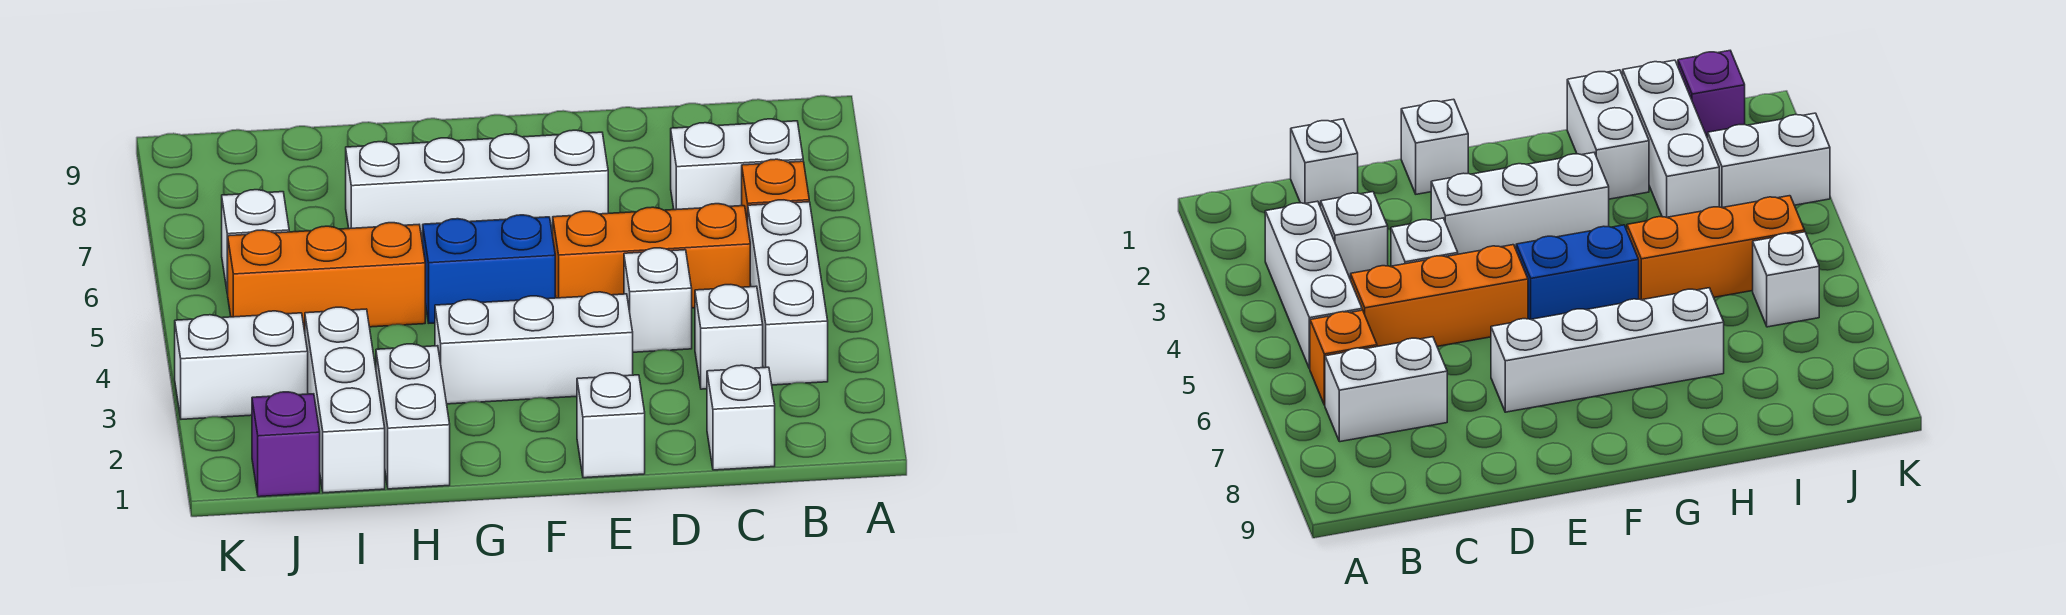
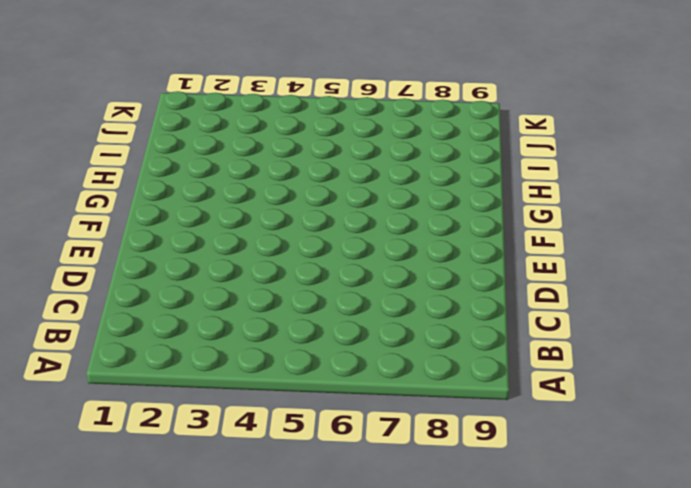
none -> white 1x3 brick [748,200,828,385]
none -> orange 1x1 brick [742,159,809,224]
none -> white 1x2 brick [671,119,803,210]

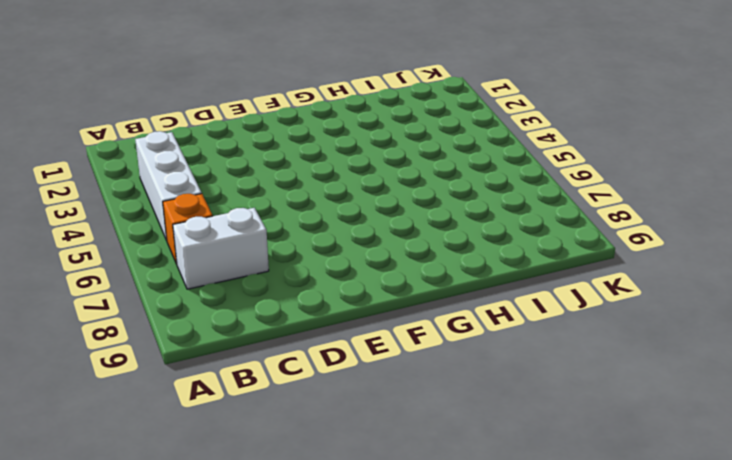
none -> white 1x1 brick [707,365,775,470]
none -> white 1x1 brick [695,285,763,389]
none -> orange 1x3 brick [552,204,750,308]

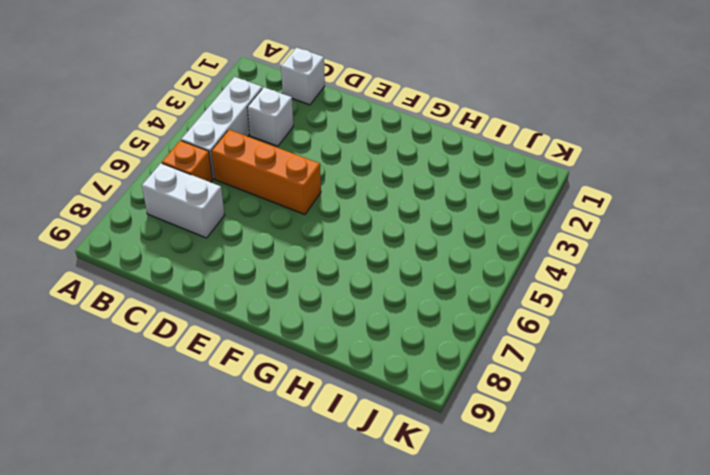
none -> white 1x1 brick [624,248,692,352]
none -> white 1x1 brick [577,373,645,478]
none -> white 1x3 brick [435,292,633,404]

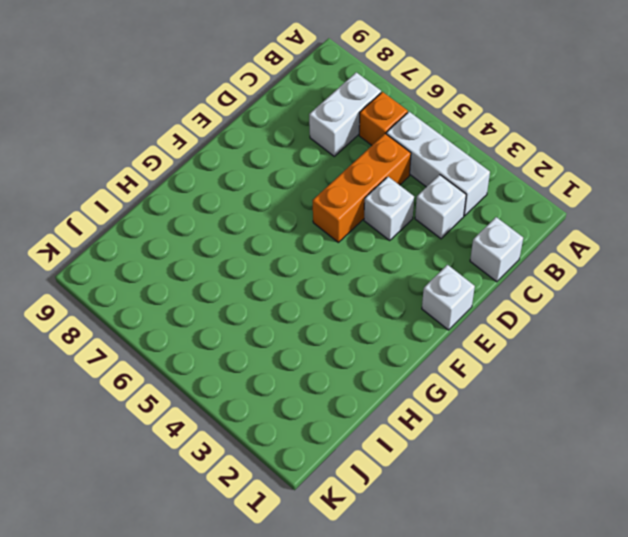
none -> white 1x3 brick [435,292,633,404]
none -> white 1x4 brick [346,130,608,242]
none -> blue 1x2 brick [422,215,555,323]

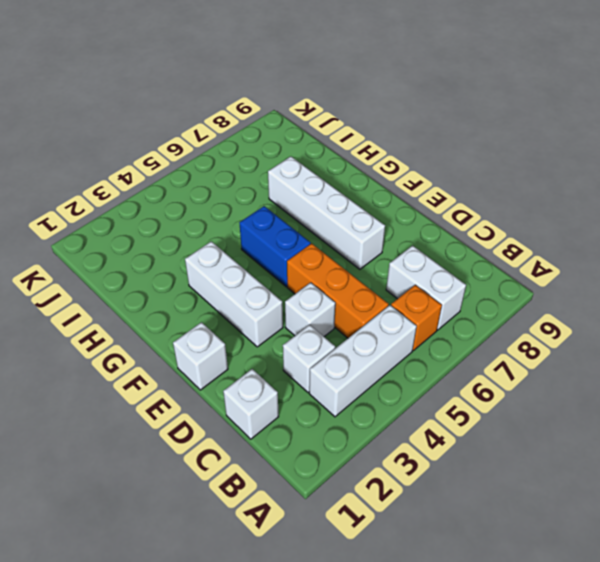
none -> white 1x2 brick [376,344,450,489]
none -> orange 1x3 brick [228,223,425,331]
none -> white 1x3 brick [305,307,385,493]

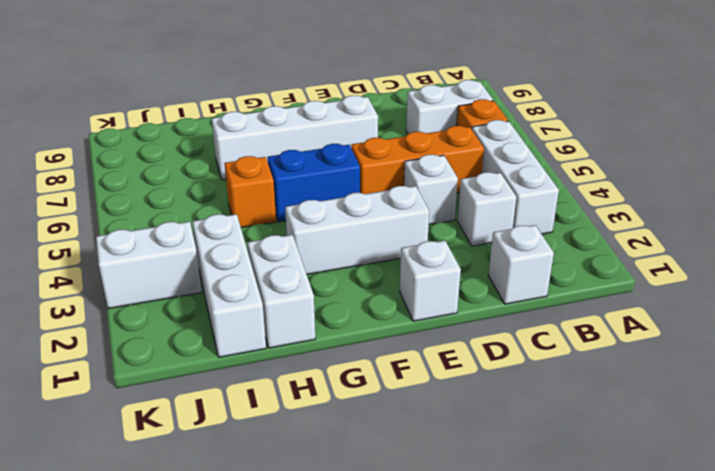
orange 1x1 brick [225,156,276,228] -> orange 1x3 brick [228,223,425,331]
none -> purple 1x1 brick [252,392,320,497]
none -> white 1x1 brick [222,190,289,294]

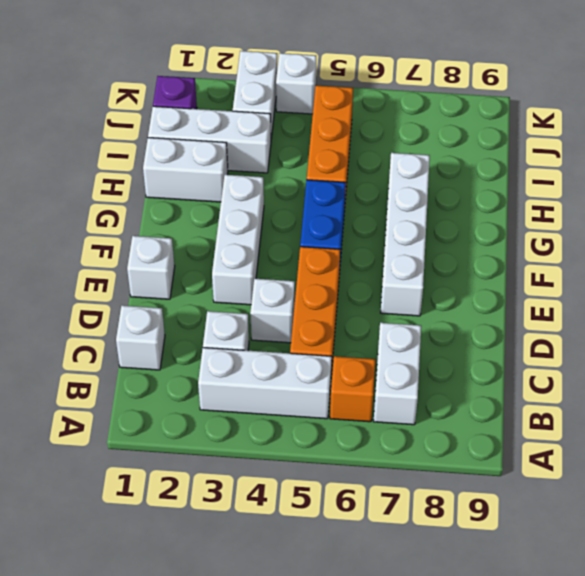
white 1x1 brick [276,53,316,114] -> white 1x1 brick moved to [222,190,289,294]

